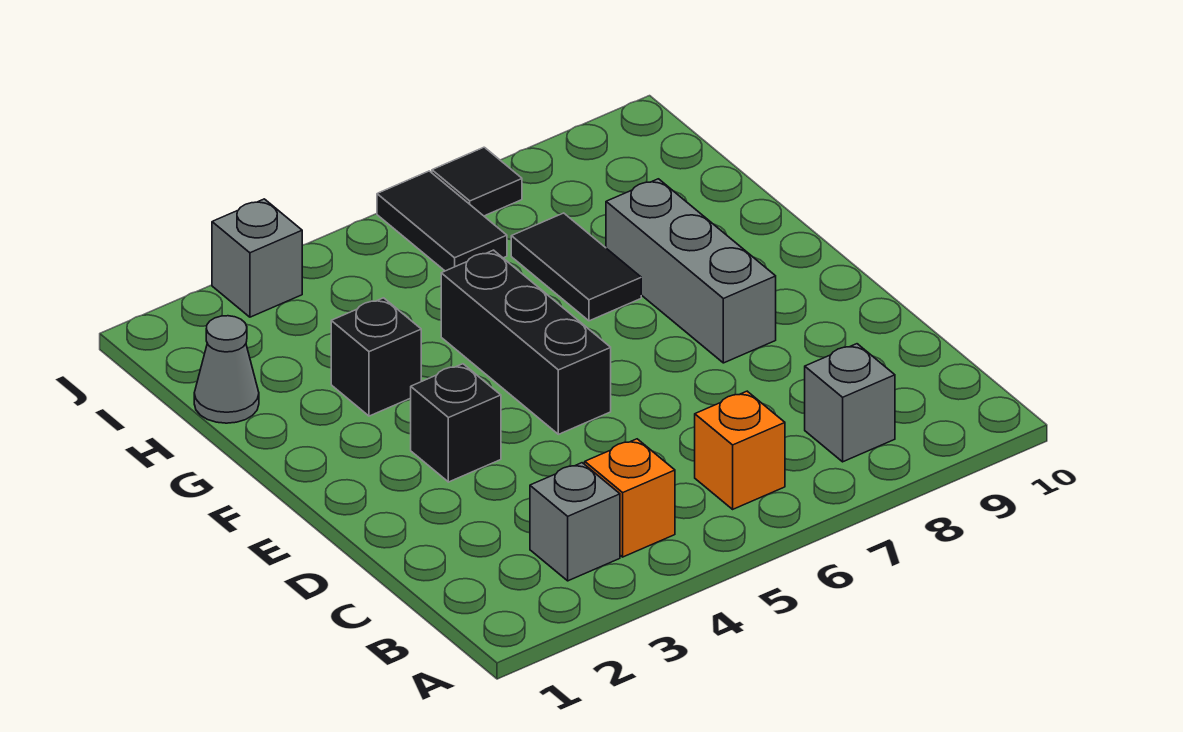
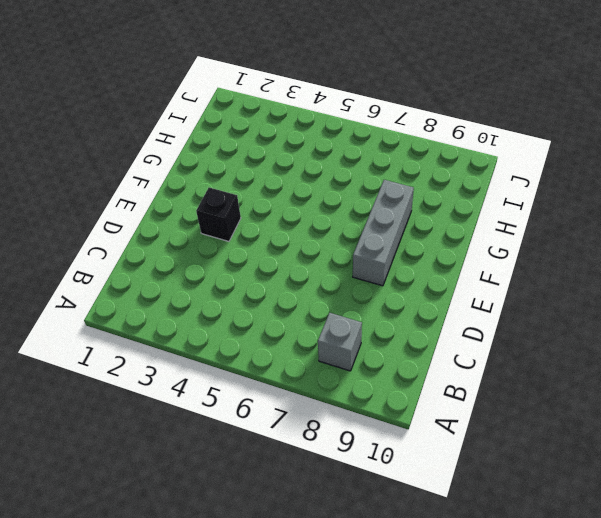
none -> grey 1x1 brick [530,463,620,581]
none -> orange 1x1 brick [585,439,675,557]
none -> orange 1x1 brick [695,391,785,509]

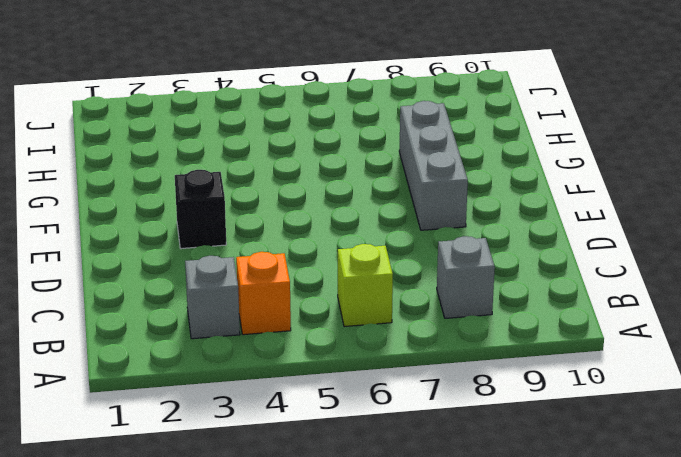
lime 1x1 brick [338,244,393,327] -> orange 1x1 brick [695,391,785,509]
none -> black 1x3 brick [441,250,611,434]
none -> black 1x1 brick [331,298,421,416]
none -> black 1x2 tile [511,213,641,321]

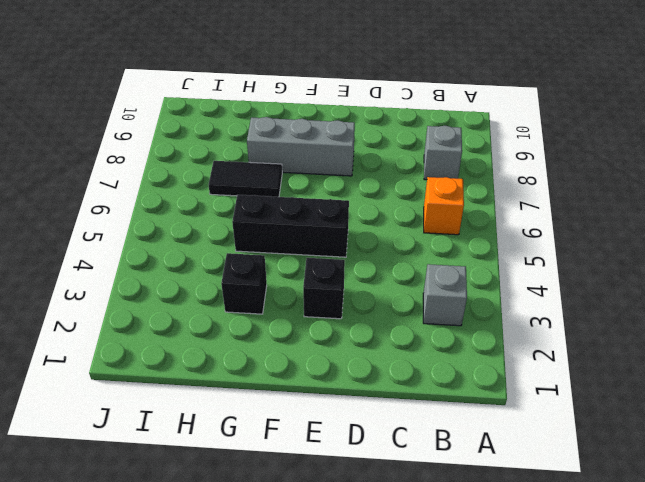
none -> orange 1x1 brick [585,439,675,557]
none -> grey 1x1 cone [194,316,259,423]
none -> black 1x2 tile [377,171,507,271]

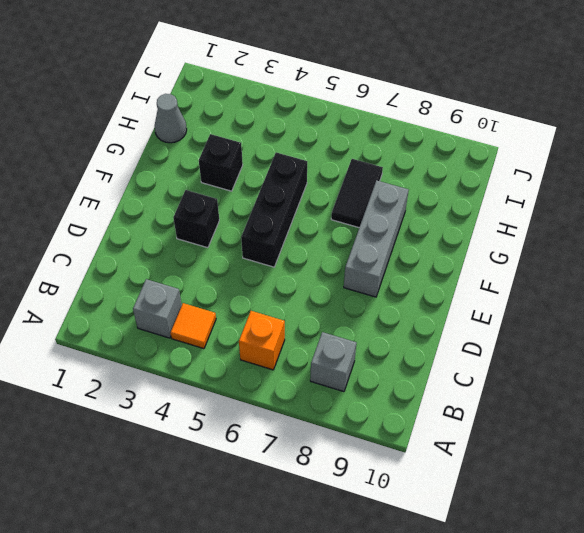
orange 1x1 tile [171,303,216,349] -> orange 1x1 brick [585,439,675,557]
none -> black 1x2 tile [377,171,507,271]
none -> grey 1x1 brick [212,199,302,317]
none -> black 1x1 tile [432,147,522,216]

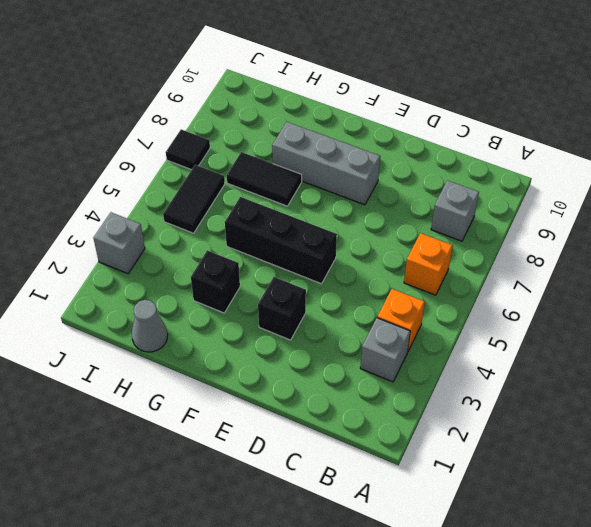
black 1x2 tile [163,165,225,233] -> black 1x2 tile turned to [377,171,507,271]

